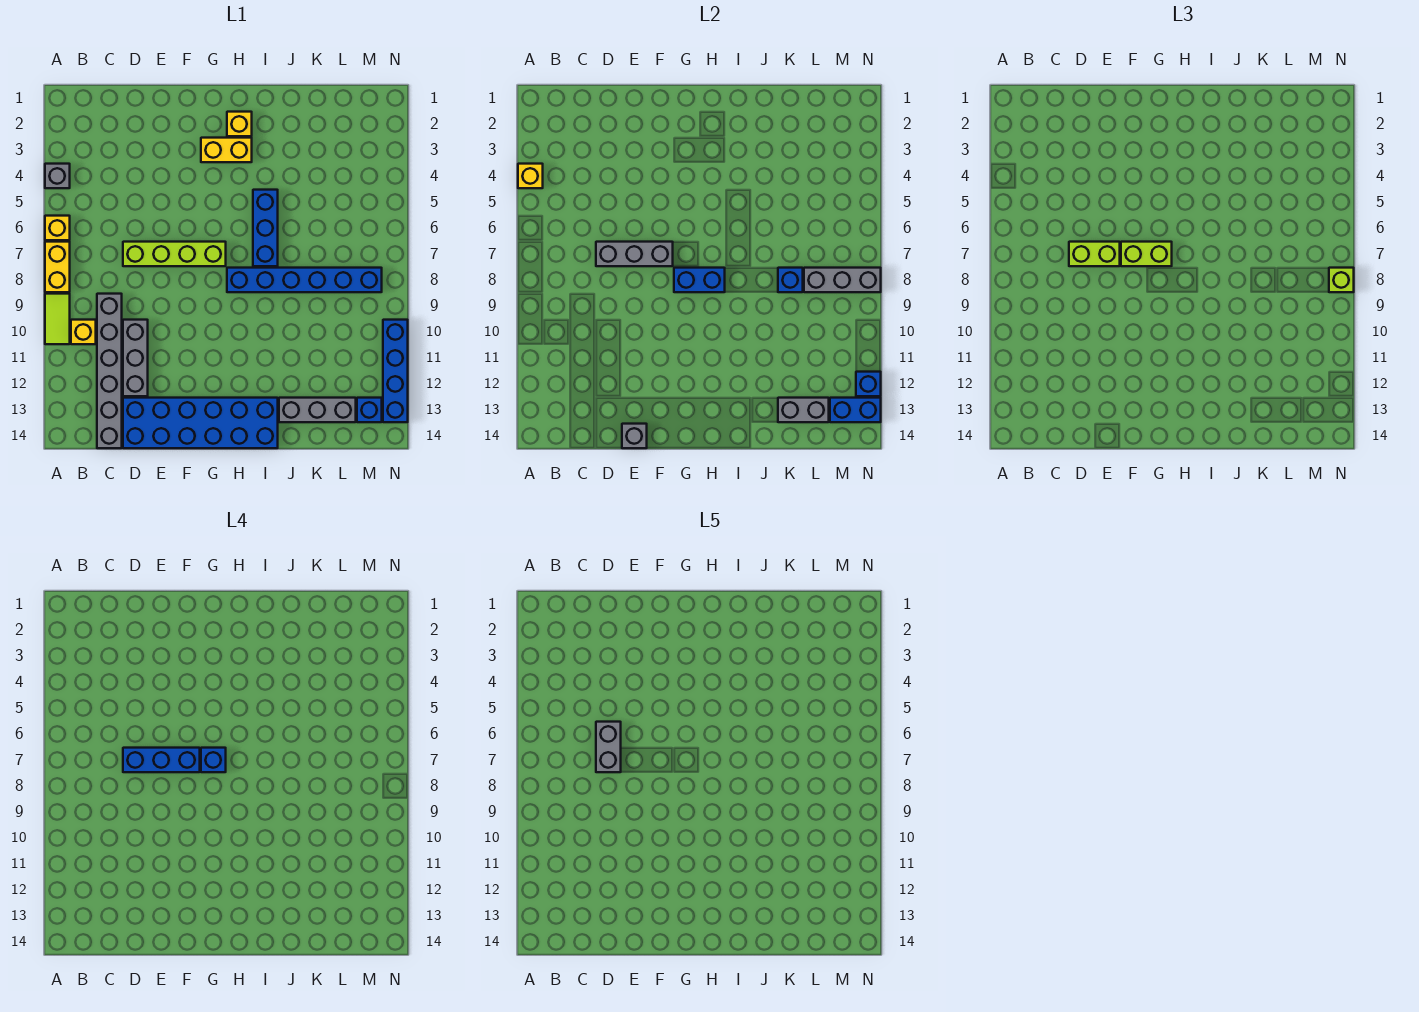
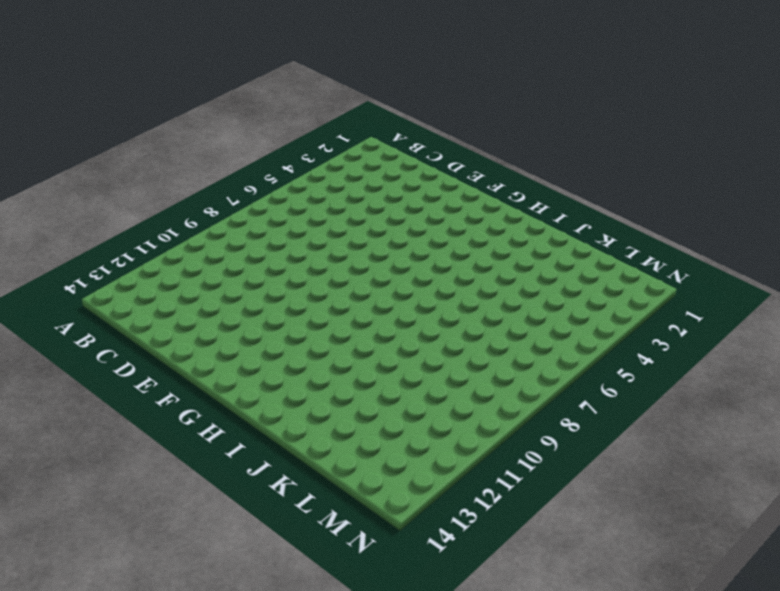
none -> grey 1x1 brick [45,164,70,188]
none -> yellow 1x1 brick [45,216,70,240]
none -> yellow 1x2 brick [45,242,70,292]
none -> lime 1x2 tile [45,294,70,344]

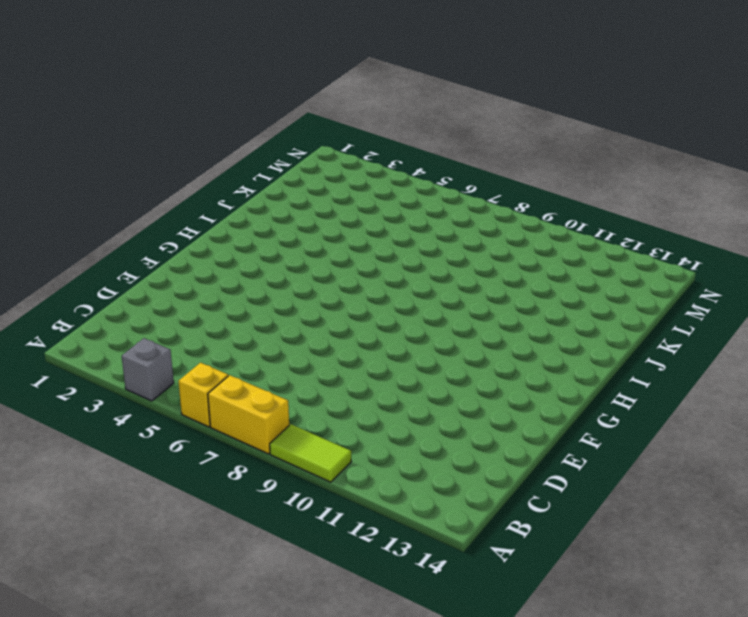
none -> yellow 1x1 brick [71,320,96,344]
none -> grey 1x6 brick [97,294,122,448]
none -> lime 1x4 brick [123,242,226,266]
none -> grey 1x3 brick [123,320,148,396]

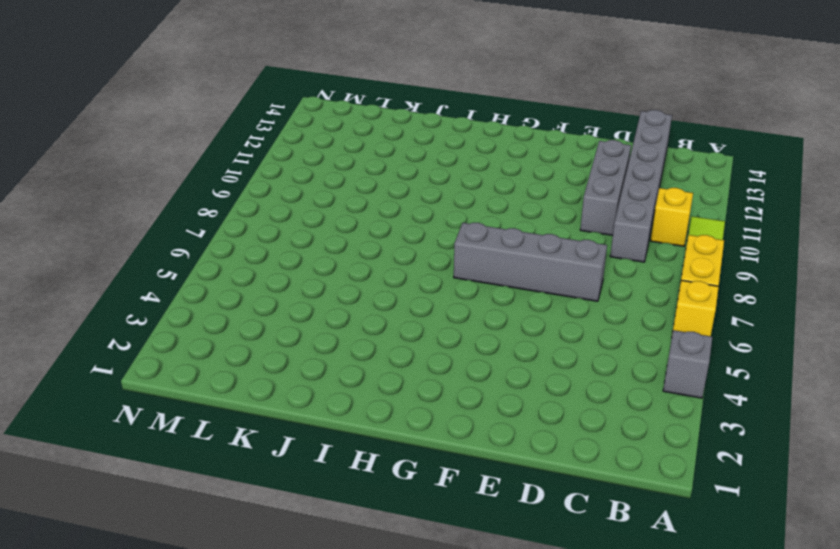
grey 1x4 brick [454,223,607,301] -> lime 1x4 brick [123,242,226,266]
none -> blue 2x6 brick [123,398,278,448]
none -> yellow 1x2 brick [201,138,252,162]
none -> yellow 1x1 brick [227,112,252,136]
none -> blue 1x6 brick [227,268,382,292]

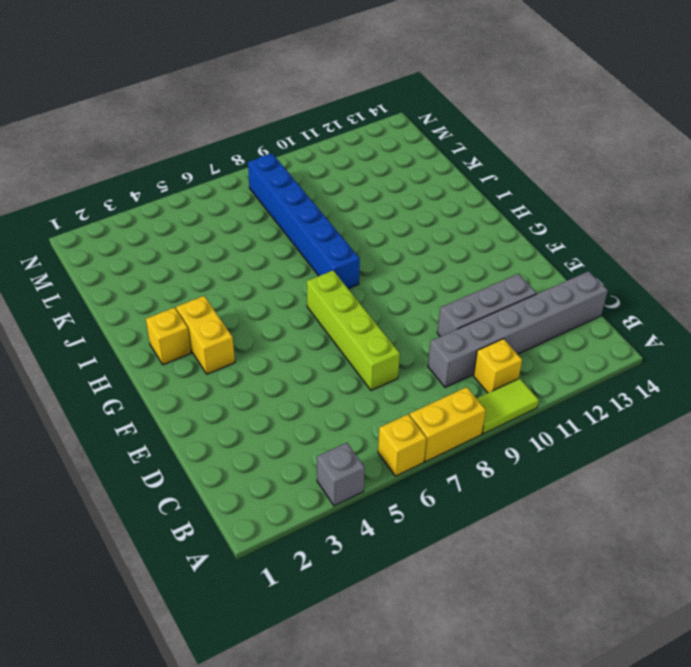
none -> blue 2x6 brick [123,398,278,448]
none -> blue 1x3 brick [253,190,278,266]
none -> grey 1x3 brick [279,398,356,422]
none -> blue 1x1 brick [357,398,382,422]

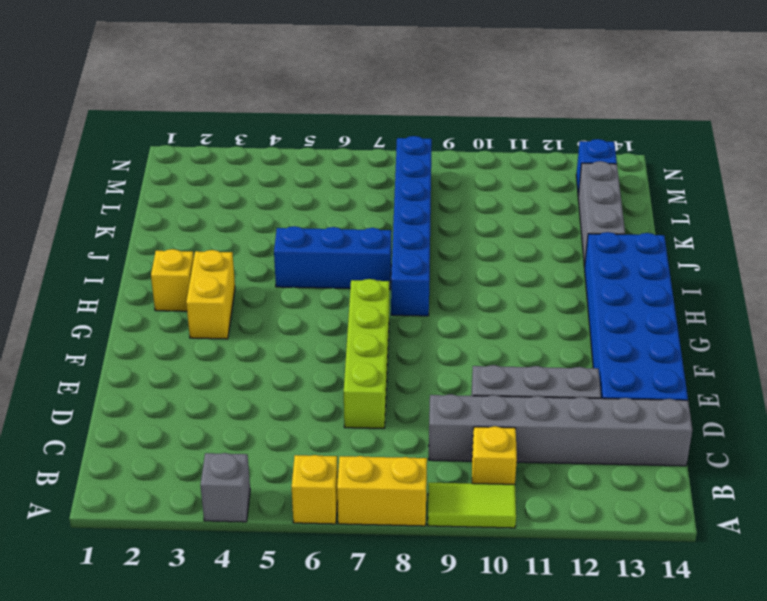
none -> blue 1x4 brick [383,320,408,422]
none -> yellow 1x1 brick [518,164,543,188]
none -> grey 1x3 brick [596,242,673,266]
none -> grey 1x1 brick [622,424,647,448]

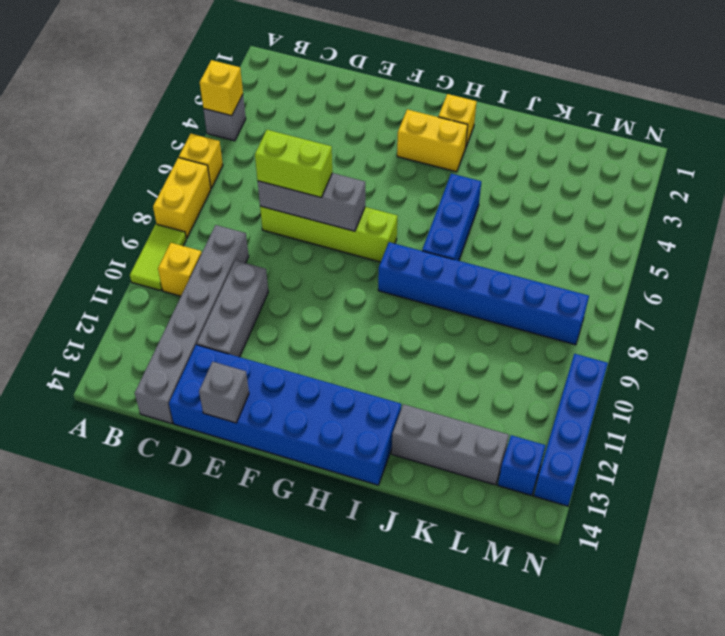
none -> blue 1x2 brick [674,268,725,292]
none -> blue 1x1 brick [778,268,803,292]
none -> grey 1x2 brick [778,398,829,422]
none -> grey 1x3 brick [804,268,881,292]

